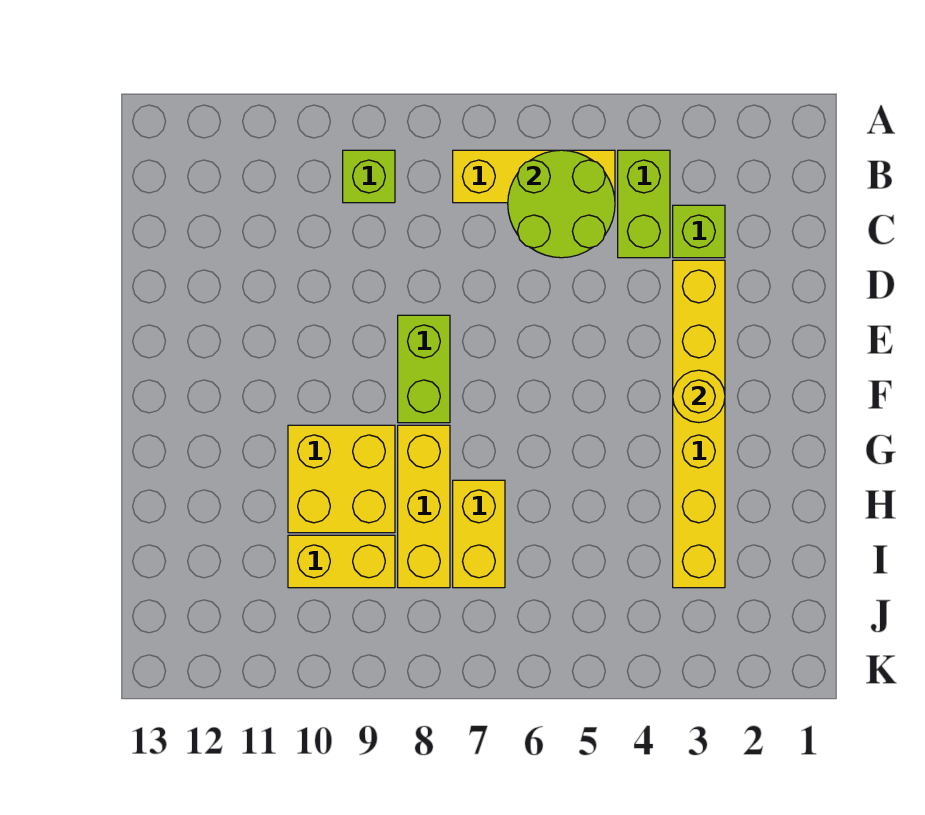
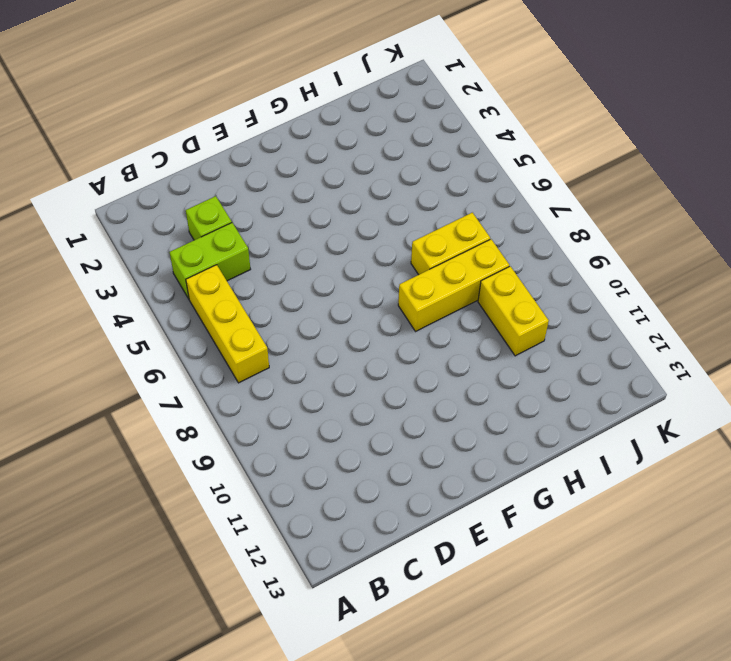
none -> lime 1x1 brick [343,150,395,203]
none -> yellow 1x6 brick [673,260,725,588]
none -> lime 1x2 brick [398,315,450,423]

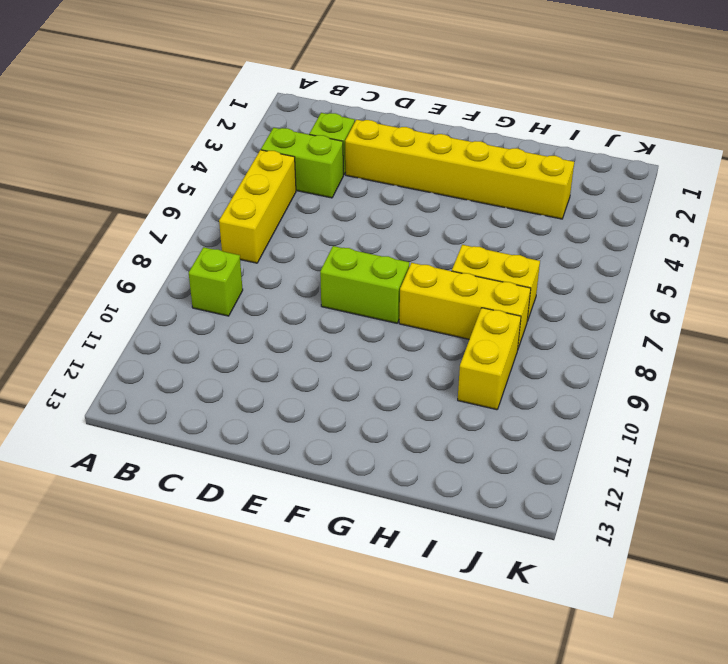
none -> yellow 2x2 brick [288,425,395,533]
none -> lime 2x2 round brick [508,150,615,258]
none -> yellow 1x1 round brick [673,370,725,423]

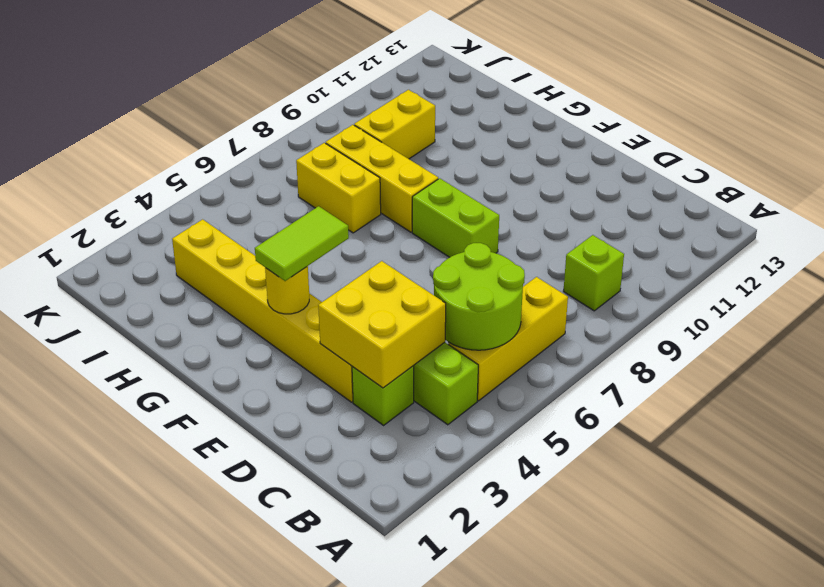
yellow 2x2 brick [318,261,446,388] -> yellow 2x2 brick moved to [288,425,395,533]
lime 1x2 tile [255,206,349,281] -> none

